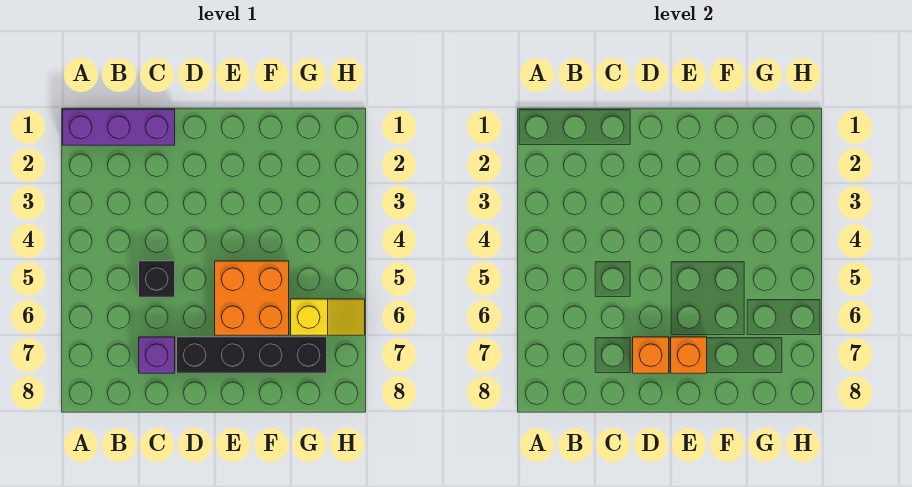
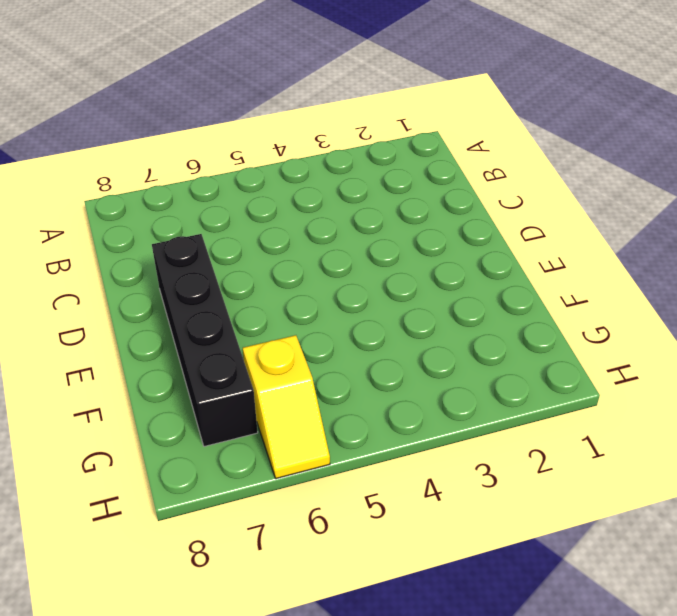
none -> purple 1x3 brick [63,109,175,145]
none -> black 1x1 brick [139,261,175,297]

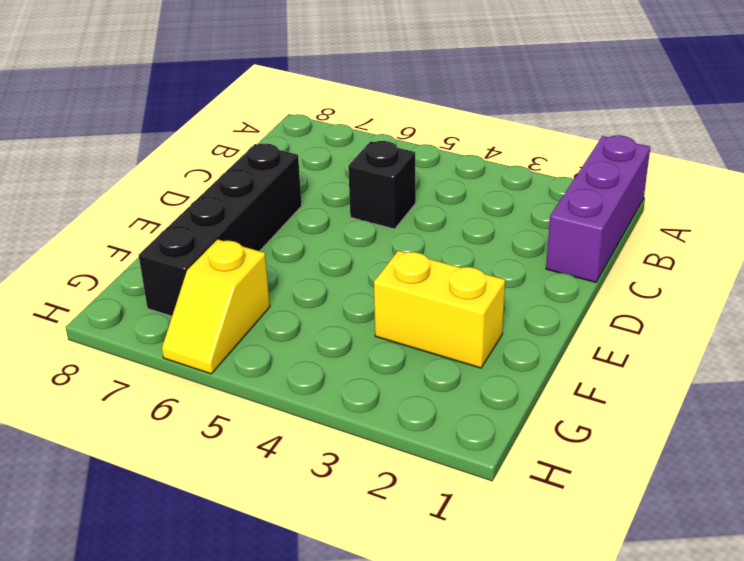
yellow 1x2 brick [374,251,505,368] -> none
none -> purple 1x1 brick [139,337,175,373]
none -> orange 2x2 brick [215,261,289,335]

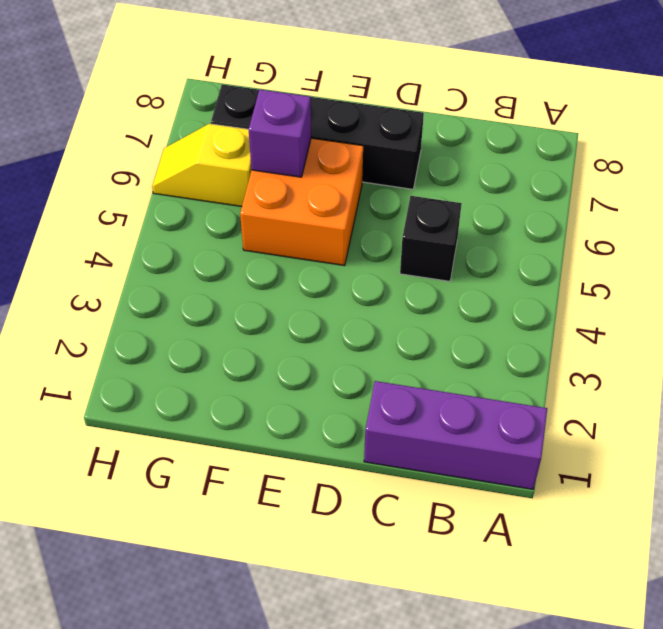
purple 1x1 brick [249,89,311,177] -> purple 1x1 brick moved to [139,337,175,373]
none -> orange 1x1 brick [633,337,669,373]
none -> orange 1x1 brick [671,337,707,373]

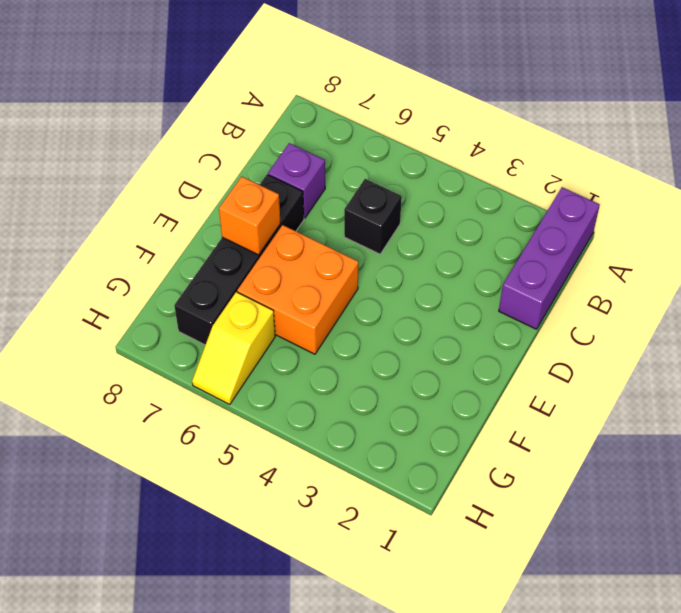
none -> orange 1x1 brick [633,337,669,373]

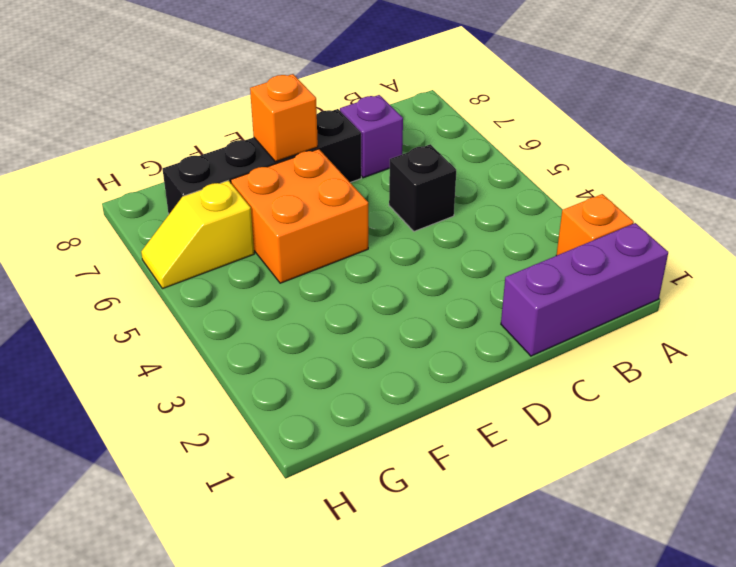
orange 1x1 brick [556,194,634,256] -> orange 1x1 brick moved to [633,337,669,373]

